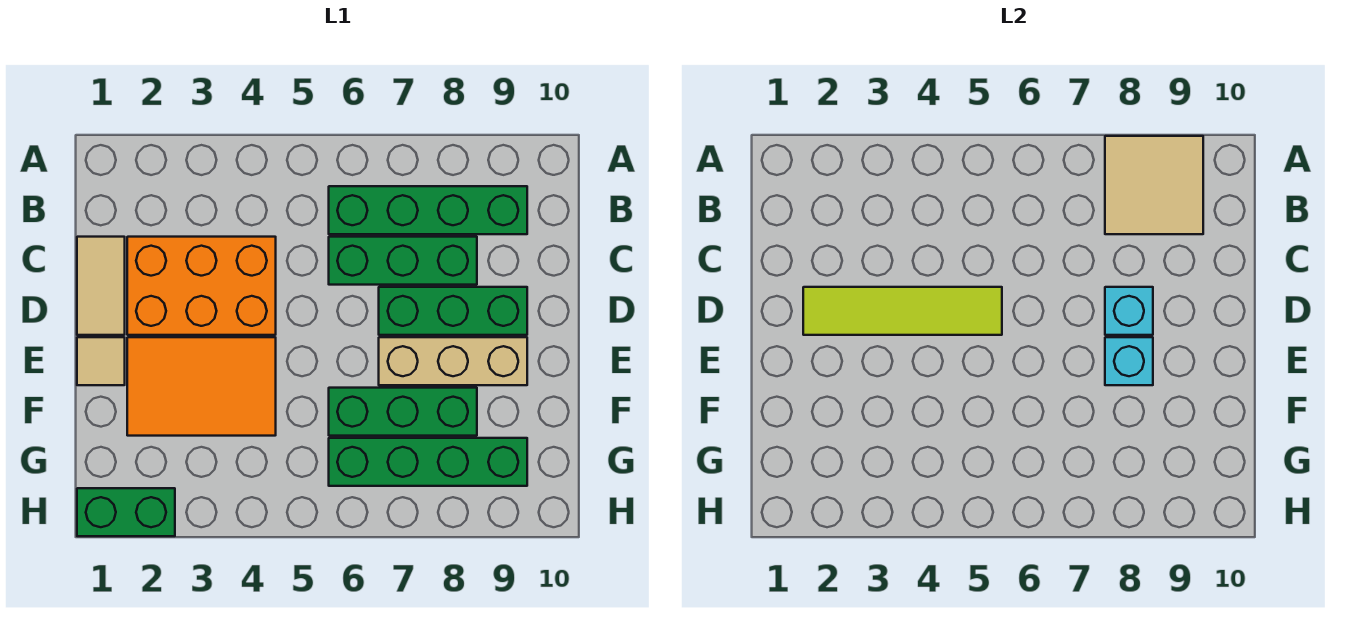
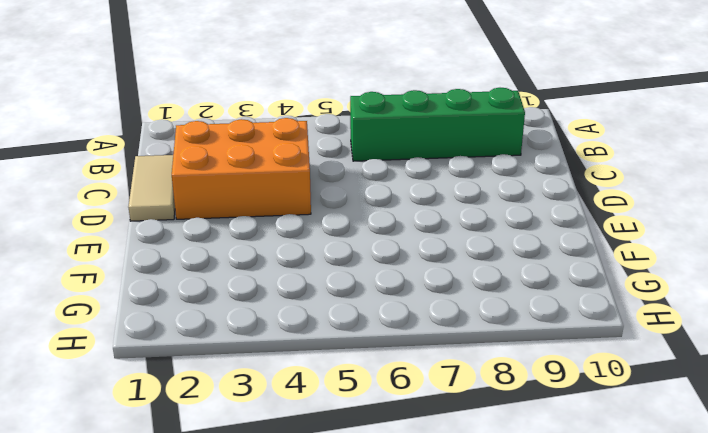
none -> green 1x3 brick [329,237,477,285]
none -> green 1x3 brick [379,287,527,335]
none -> tan 1x1 tile [77,337,125,385]

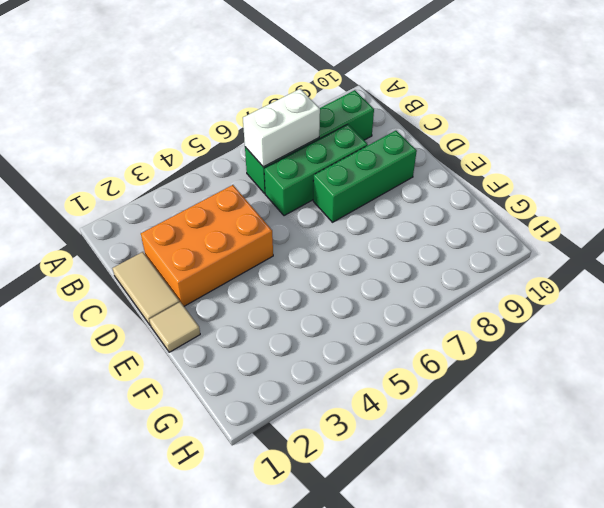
white 1x2 brick [243,89,320,167] -> none
none -> orange 2x3 tile [127,337,276,436]
none -> tan 1x3 brick [379,337,527,385]
none -> green 1x3 brick [329,388,477,436]

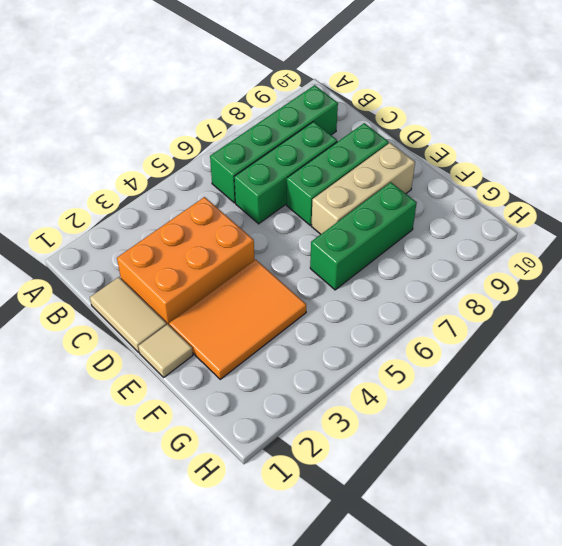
none -> green 1x4 brick [329,438,527,486]
none -> green 1x2 brick [77,488,175,536]
none -> tan 2x2 tile [1105,136,1203,234]

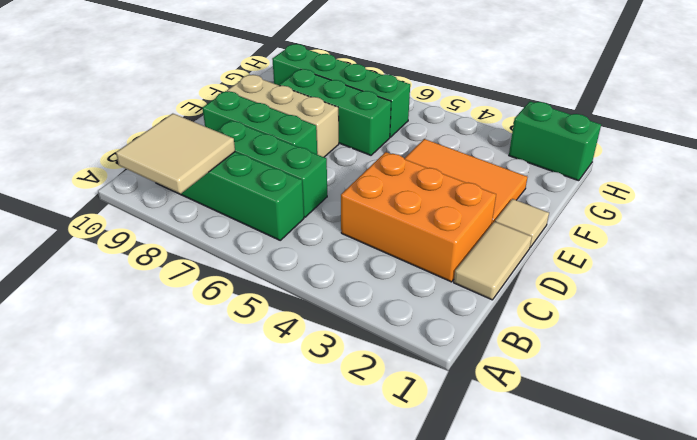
none -> lime 1x4 tile [803,287,1002,335]
none -> cyan 1x1 brick [1105,287,1153,335]
none -> cyan 1x1 brick [1105,337,1153,385]

